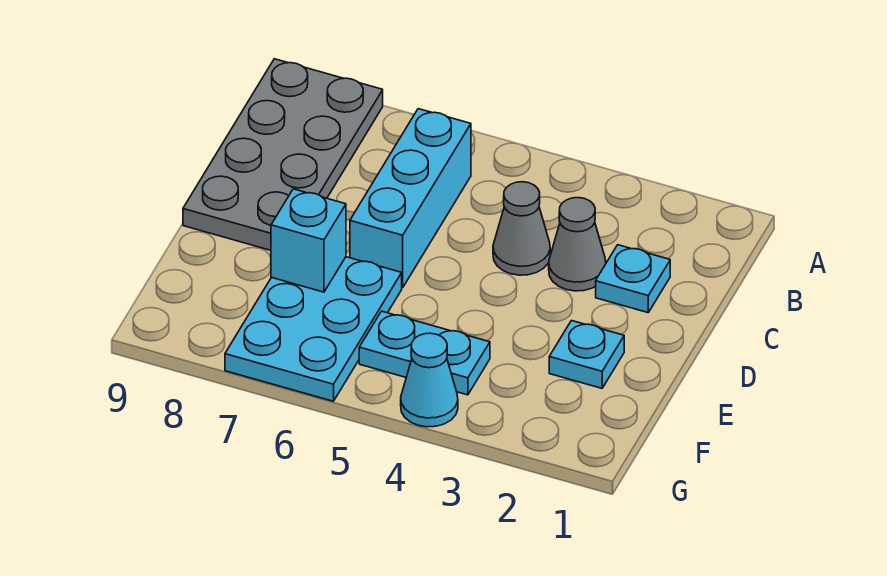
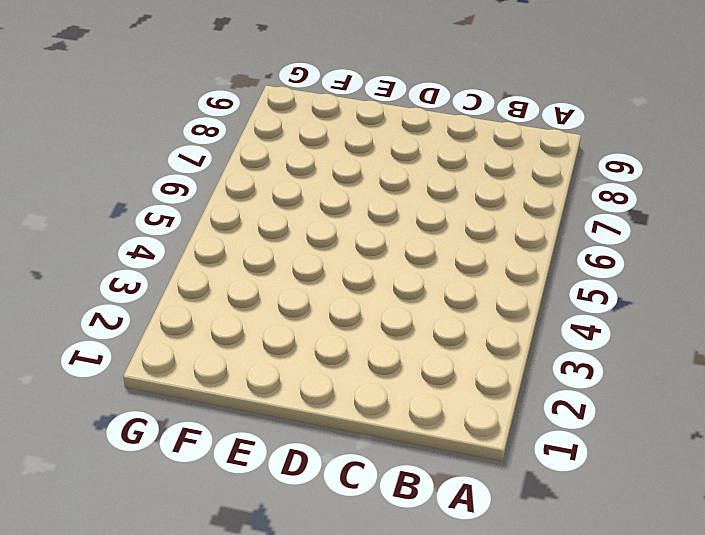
none -> grey 2x4 plate [183,59,383,250]
none -> cyan 1x3 brick [350,109,471,288]

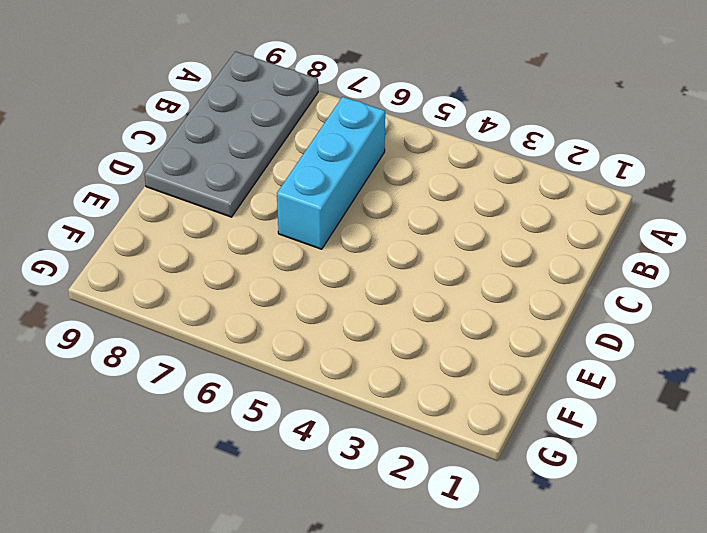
none -> cyan 1x1 plate [596,245,670,313]
none -> grey 1x1 cone [549,198,606,291]

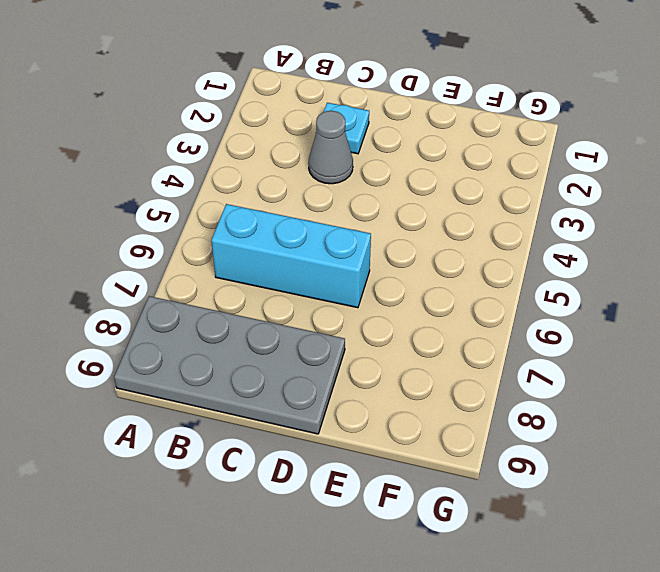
none -> grey 1x1 cone [493,182,550,275]
none -> cyan 1x1 plate [549,321,624,388]

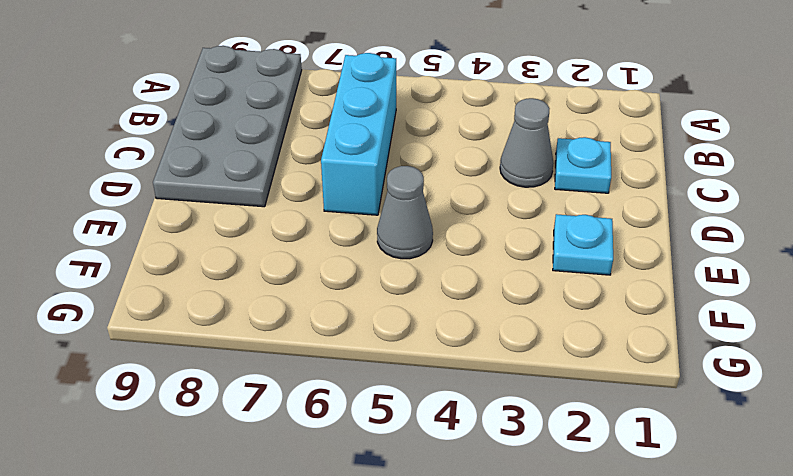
grey 1x1 cone [377,166,433,259] -> grey 1x1 cone moved to [493,182,550,275]
none -> cyan 2x3 plate [225,257,402,401]
none -> cyan 1x2 plate [359,311,490,395]

